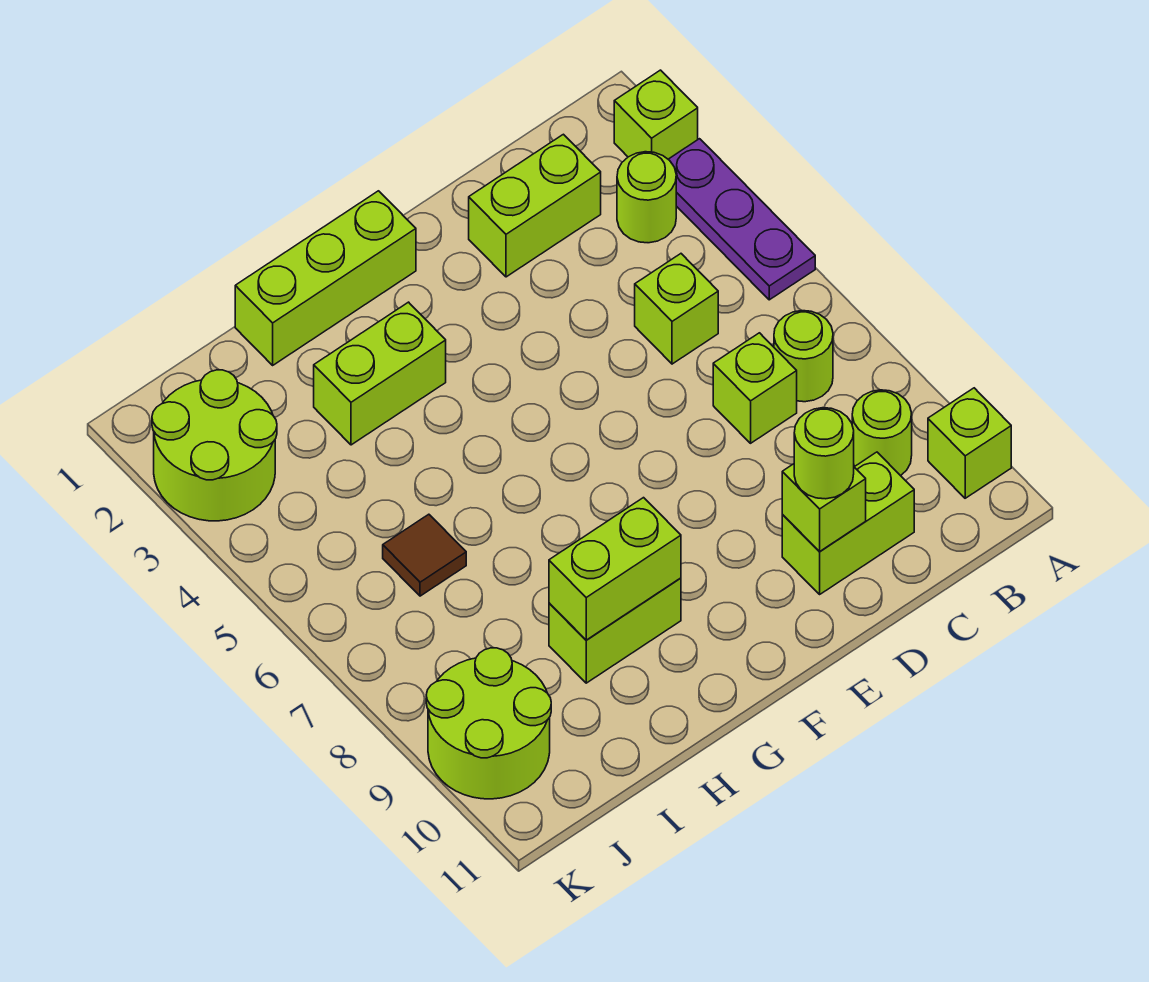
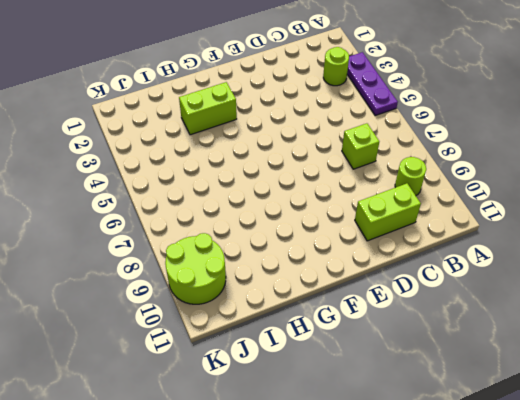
none -> lime 1x1 brick [614,70,698,159]
none -> lime 1x1 brick [928,388,1011,498]
none -> lime 1x1 round brick [774,311,833,402]

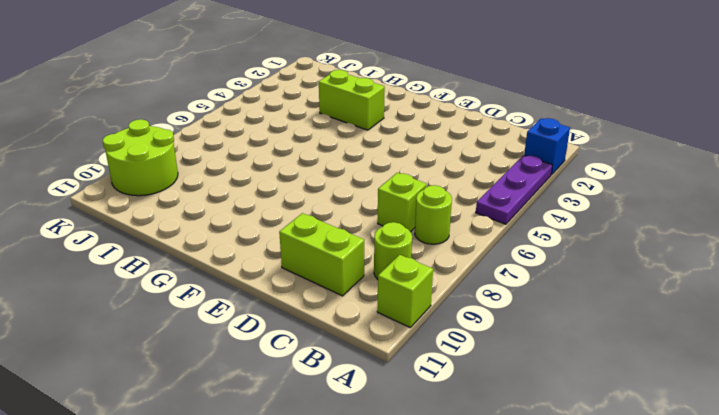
blue 1x1 brick [524,118,570,175] -> lime 1x1 brick [614,70,698,159]
none -> lime 1x1 round brick [617,152,676,243]
none -> lime 1x2 brick [469,134,601,277]
none -> lime 1x1 brick [635,254,718,364]

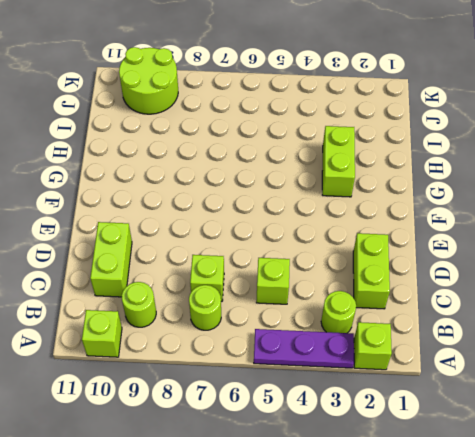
none -> lime 1x3 brick [235,191,416,365]
none -> lime 1x2 brick [549,578,681,683]
none -> brown 1x1 tile [383,514,466,596]

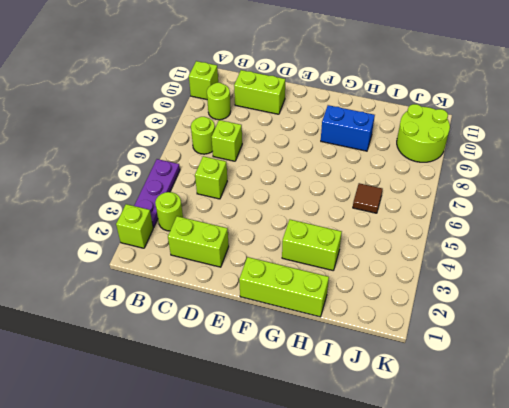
blue 1x2 brick [321,105,375,151] -> lime 1x2 brick [549,578,681,683]
none -> lime 2x2 round brick [152,370,277,521]
none -> lime 1x1 brick [782,464,866,552]
none -> lime 1x2 brick [549,498,681,640]

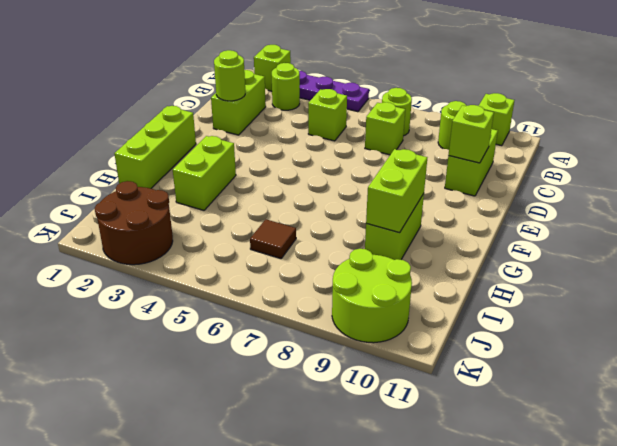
lime 1x1 round brick [214,50,245,101] -> lime 1x1 round brick moved to [794,408,854,499]
brown 2x2 round brick [95,181,173,265] -> lime 2x2 round brick [152,370,277,521]

